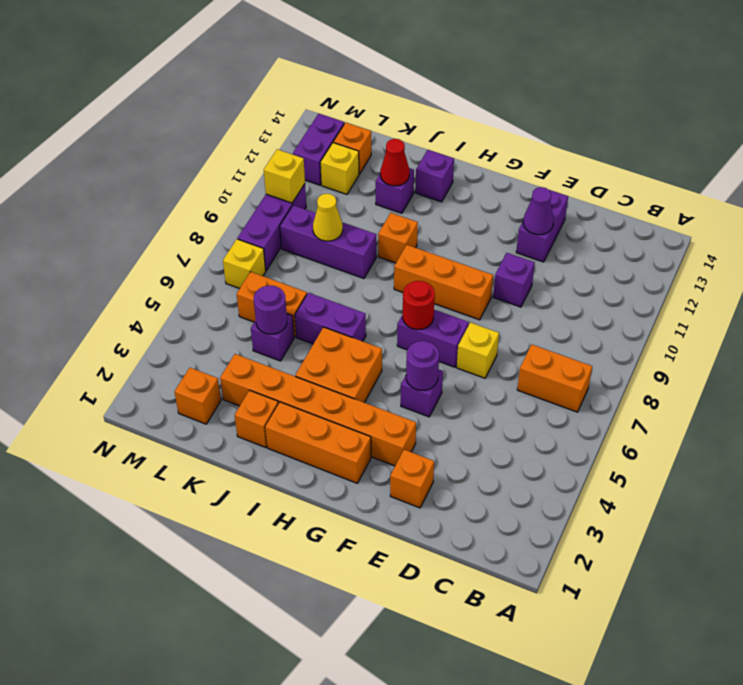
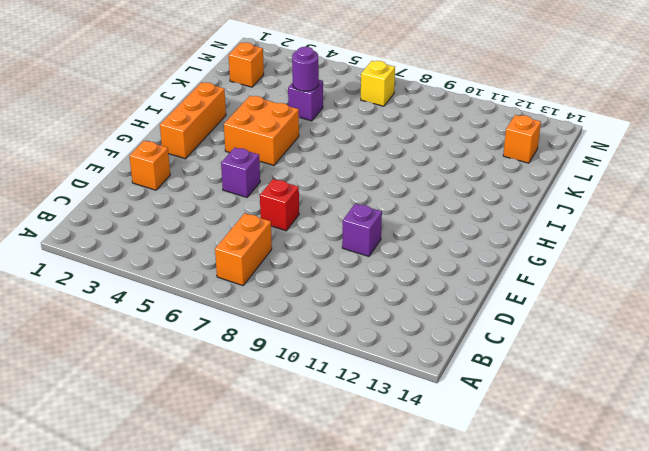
red 1x1 brick [260,179,299,231] -> yellow 1x1 brick [457,322,499,378]
none -> purple 1x2 brick [516,190,568,262]
none -> orange 1x6 brick [220,354,416,466]
none -> purple 1x2 brick [397,310,469,367]
none -> orange 1x3 brick [394,245,493,320]

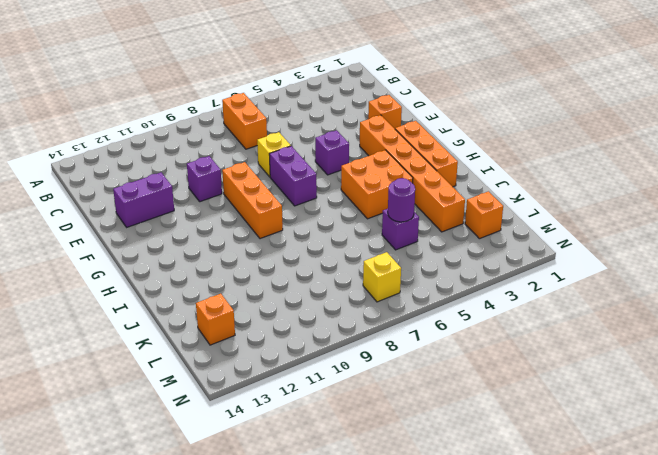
none -> purple 1x2 brick [295,293,366,344]
none -> orange 1x1 brick [378,213,418,263]
none -> purple 1x1 brick [415,150,454,202]
none -> orange 1x1 brick [235,390,278,448]

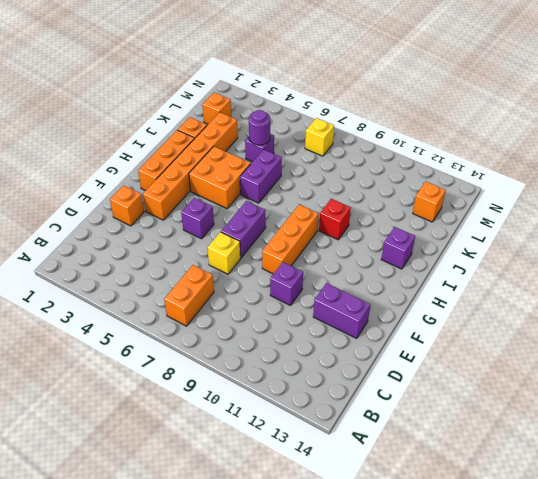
red 1x1 brick [319,199,351,240] -> orange 1x1 brick [378,213,418,263]
none -> purple 1x3 brick [280,205,376,278]
none -> purple 1x1 brick [376,168,414,213]
none -> orange 1x2 brick [237,272,307,337]
none -> yellow 1x1 brick [320,143,359,194]

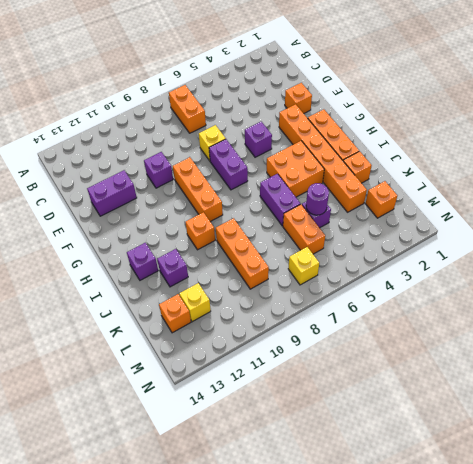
orange 1x3 brick [216,218,269,289] -> purple 1x3 brick [280,205,376,278]
none -> purple 1x3 brick [238,184,306,270]
none -> purple 1x2 brick [293,114,344,185]
none -> purple 1x1 cone [523,187,554,235]
none -> purple 1x1 round brick [406,341,439,390]

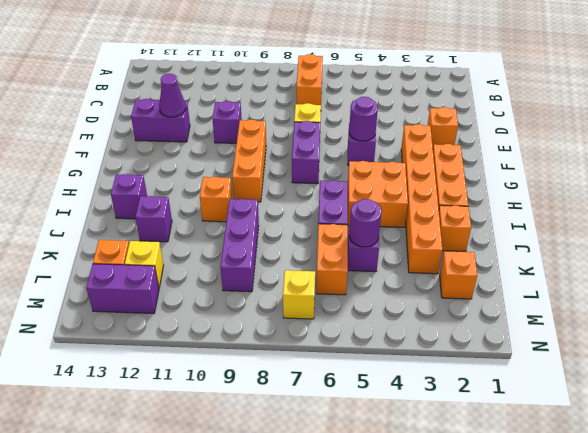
none -> purple 1x3 brick [238,184,306,270]
none -> red 1x1 round brick [403,281,435,330]
none -> red 1x1 cone [380,139,410,186]
none -> yellow 1x1 cone [313,194,343,241]

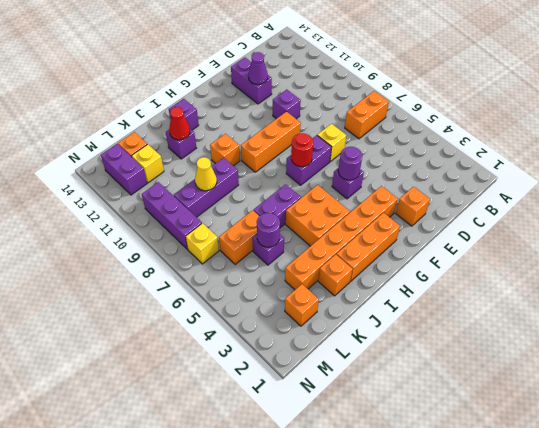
none -> yellow 1x1 brick [264,149,305,203]

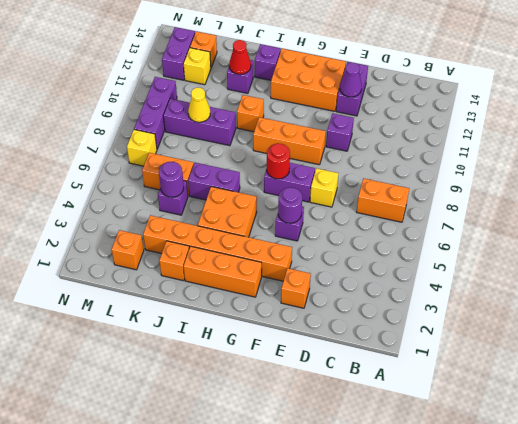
orange 2x3 brick [271,49,346,111] -> none
none -> yellow 1x1 brick [264,149,305,203]

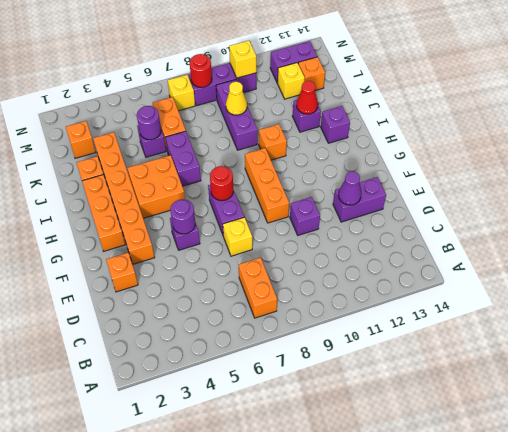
red 1x1 round brick [190,54,212,87] -> none

